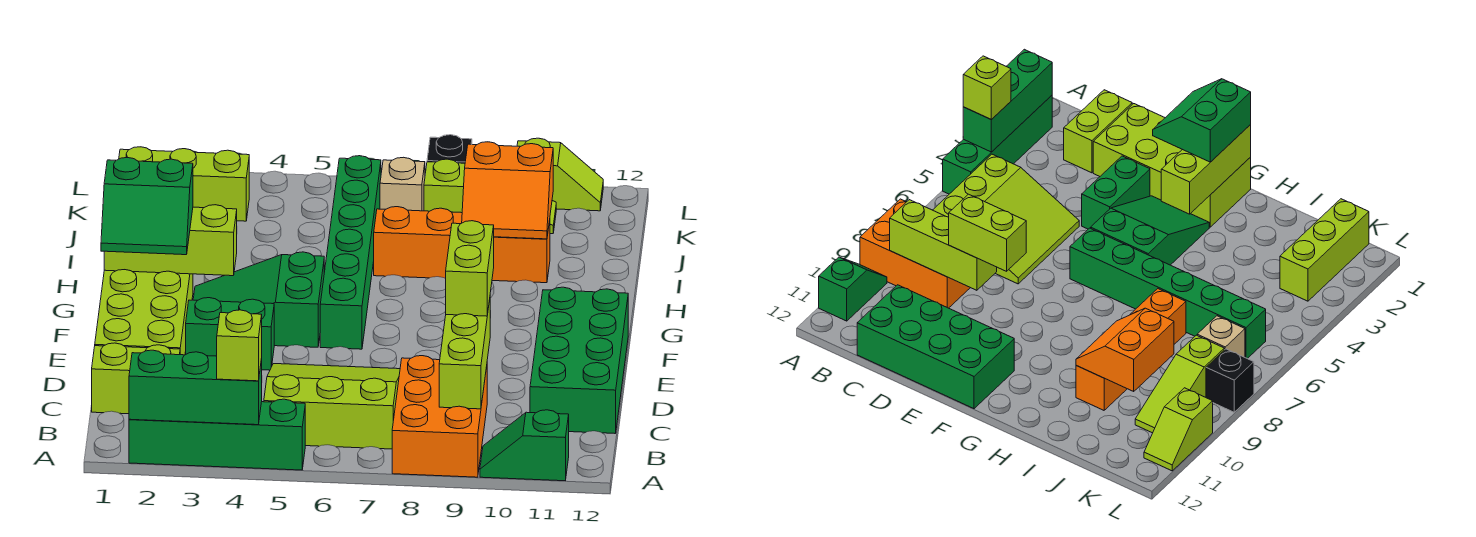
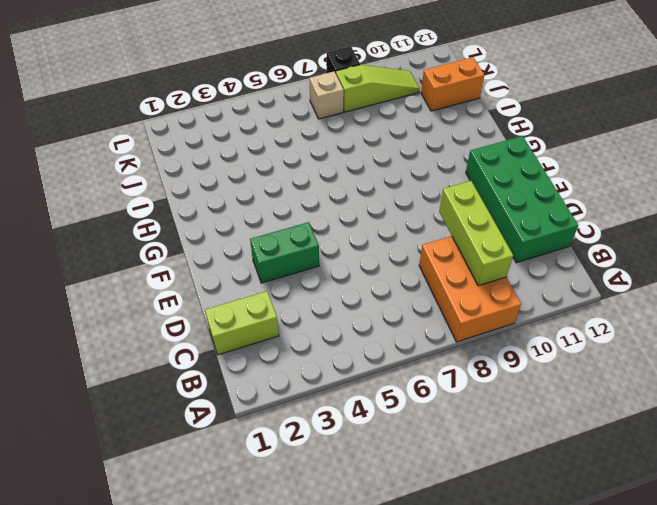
orange 1x2 brick [421,57,484,111] -> none
none -> green 1x4 brick [129,399,305,470]
none -> green 1x2 slope [480,410,569,481]
none -> lime 3x3 slope [264,364,400,449]

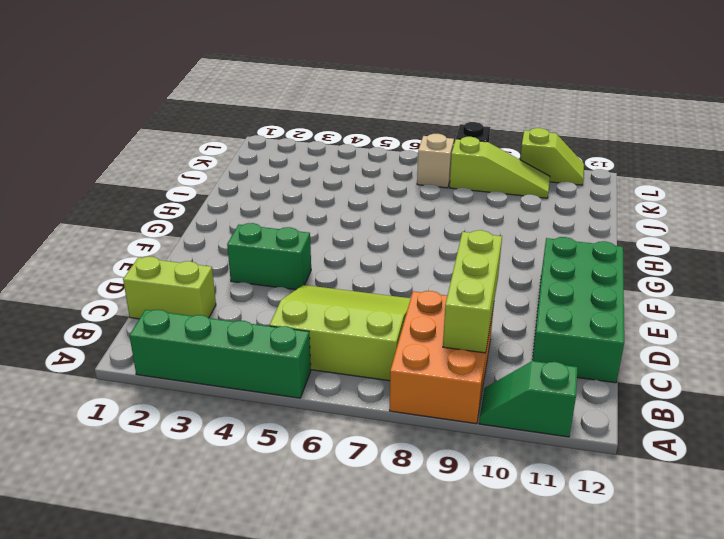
none -> lime 2x4 brick [95,270,193,355]
none -> green 2x3 slope [193,252,324,347]
none -> green 1x6 brick [320,156,381,349]

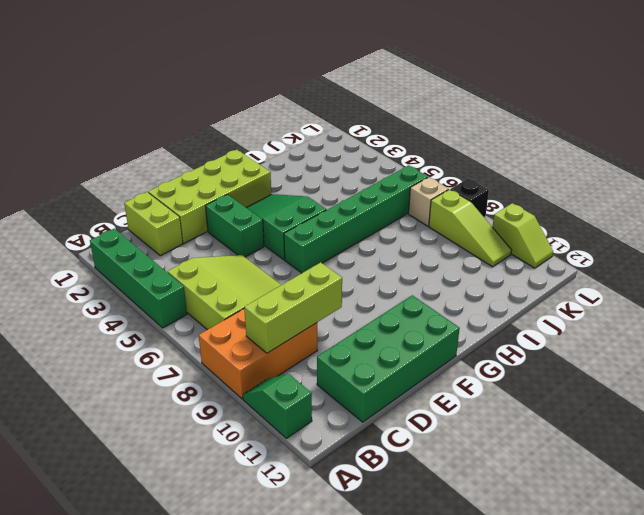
none -> orange 1x4 brick [374,207,550,283]
none -> lime 1x3 brick [119,147,249,221]
none -> green 1x3 brick [129,350,262,425]

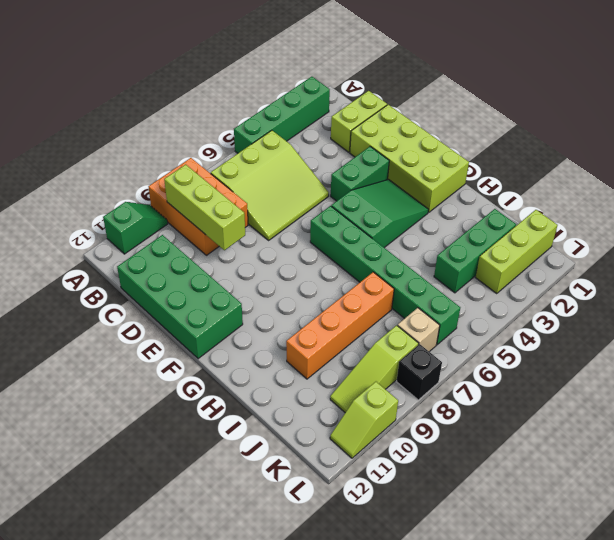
green 1x3 brick [434,209,516,293] -> green 1x3 brick moved to [129,350,262,425]
none -> lime 1x3 brick [104,205,237,276]
none -> orange 2x2 slope [462,142,553,239]
none -> lime 1x1 brick [217,310,262,381]

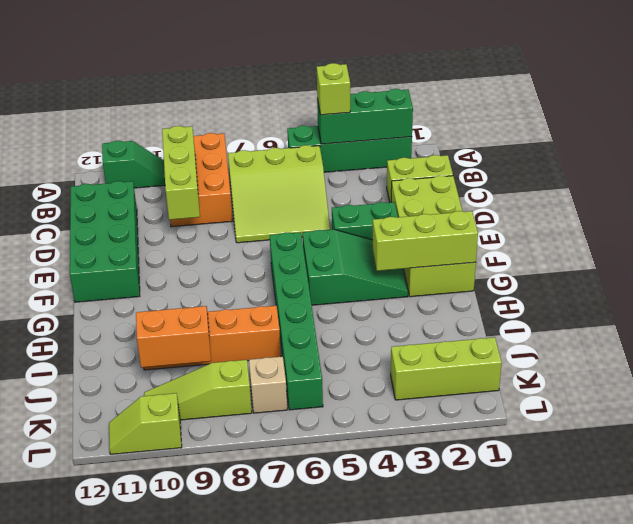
none -> black 1x1 brick [427,135,472,163]
none -> lime 1x2 brick [446,221,494,316]
none -> green 2x2 slope [101,157,193,255]

